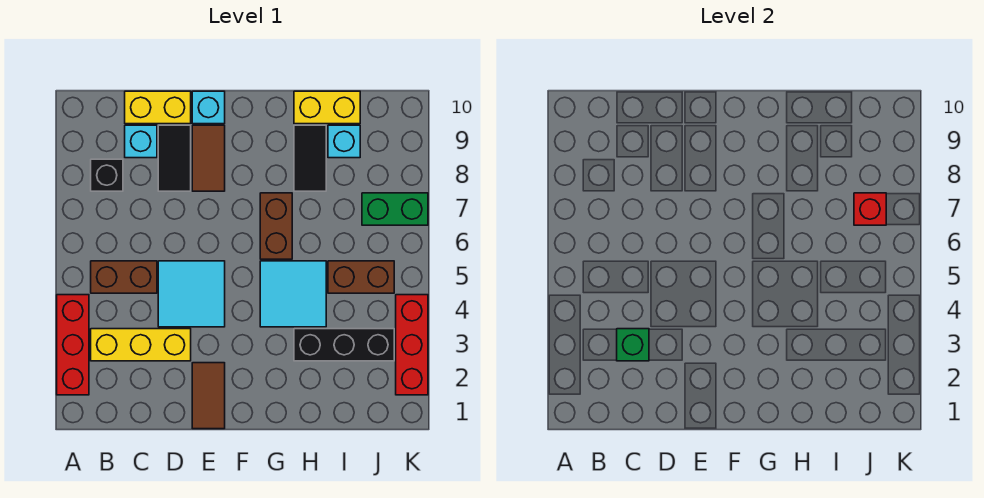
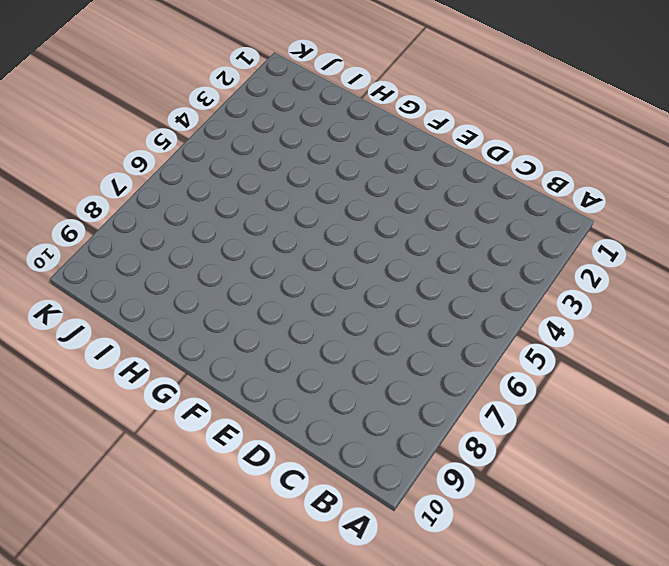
none -> red 1x3 brick [57,295,89,395]
none -> yellow 1x3 brick [91,329,191,361]
none -> brown 1x2 brick [91,261,157,293]

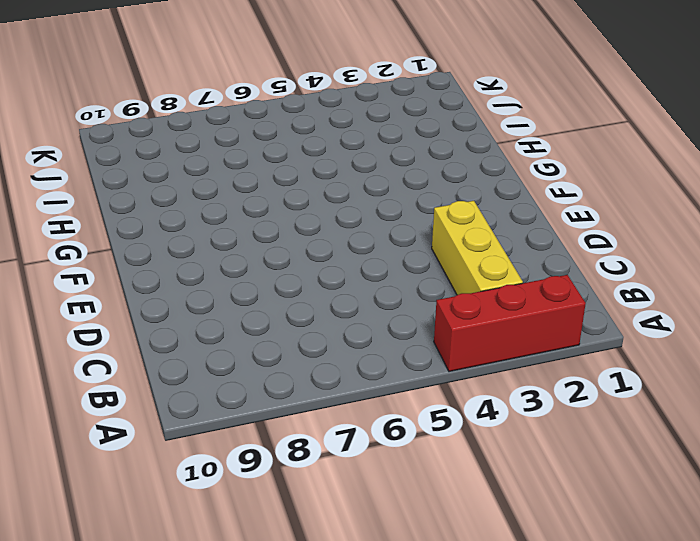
none -> brown 1x2 brick [91,261,157,293]
none -> black 1x1 brick [91,159,123,191]
none -> cyan 1x1 brick [125,125,157,158]

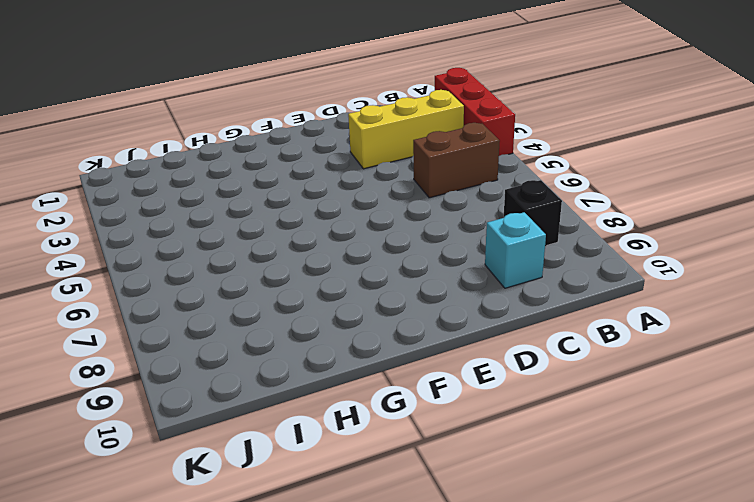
none -> yellow 1x2 brick [125,91,191,124]
none -> cyan 2x2 tile [158,261,225,327]
none -> black 1x2 tile [158,125,191,191]

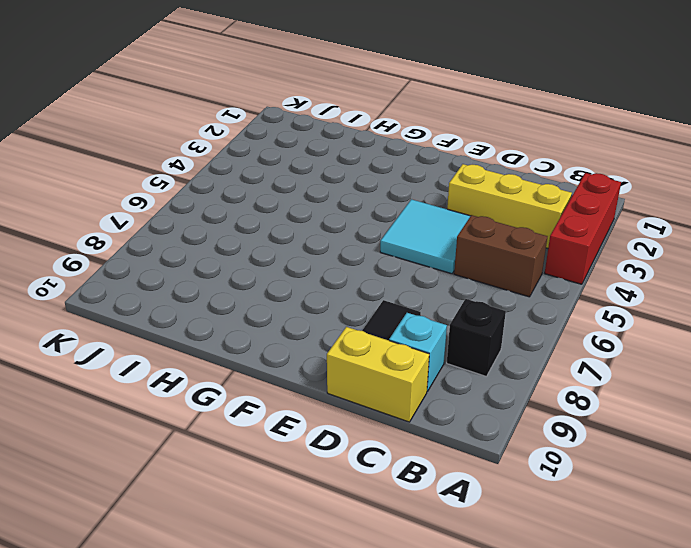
none -> brown 1x2 tile [192,363,225,429]
none -> brown 1x2 tile [192,125,225,191]
none -> cyan 1x1 brick [192,91,225,124]

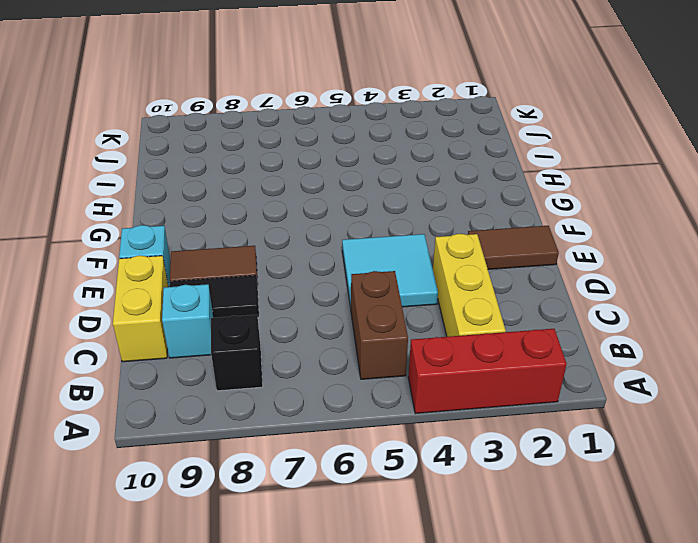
none -> cyan 2x2 tile [260,261,326,327]
none -> brown 1x2 brick [260,193,292,259]
none -> black 1x3 brick [294,329,394,361]

